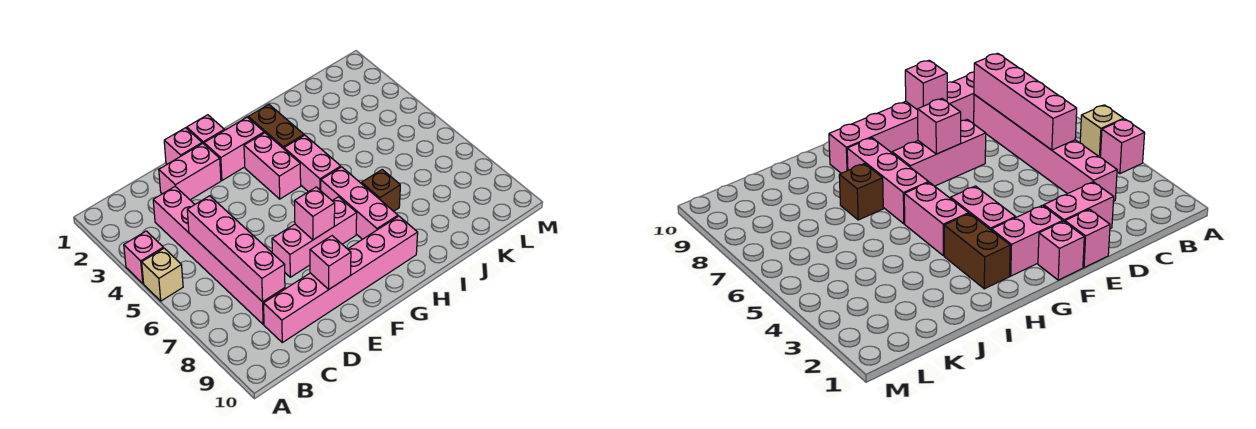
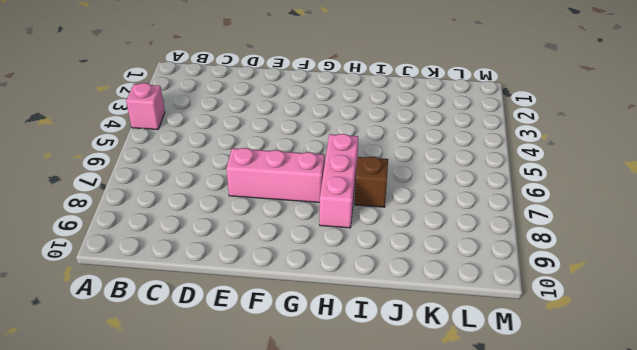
none -> tan 1x1 brick [142,248,183,301]
none -> pink 1x6 brick [153,187,285,324]
none -> pink 1x6 brick [264,216,418,342]

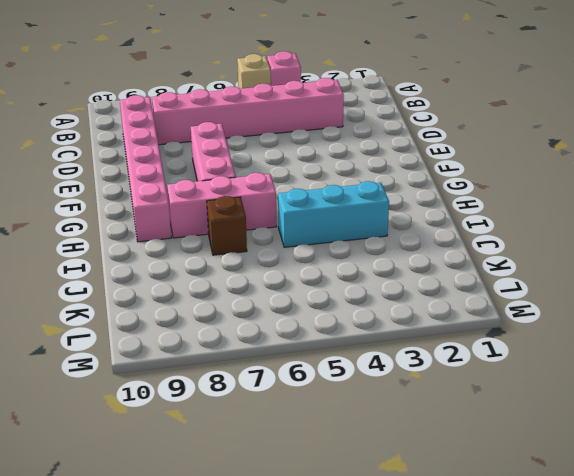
cyan 1x3 brick [278,181,389,247] -> none
none -> pink 1x2 brick [159,143,221,200]
none -> pink 1x1 brick [164,128,202,164]
none -> pink 1x1 brick [187,115,224,144]

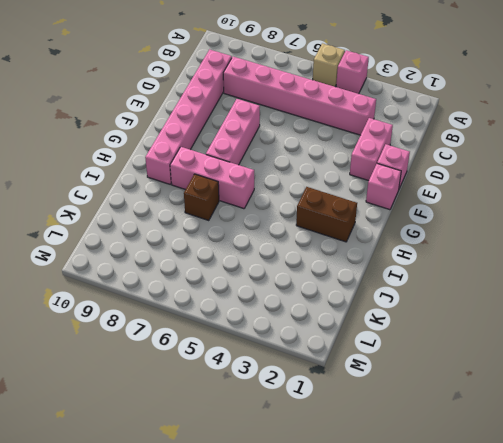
none -> pink 1x2 brick [204,117,264,180]
none -> pink 1x2 brick [244,133,301,199]
none -> pink 1x2 brick [284,135,341,192]

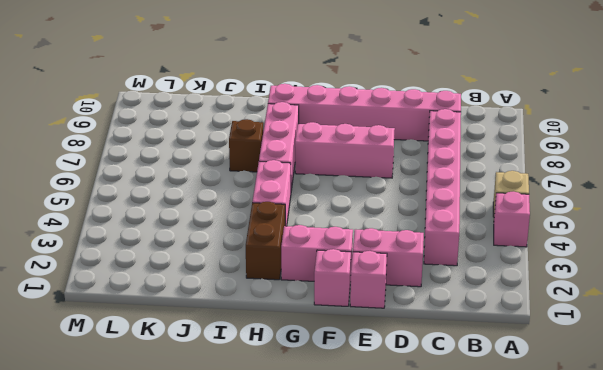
none -> pink 1x2 brick [244,133,301,199]
none -> pink 1x4 brick [187,196,285,302]
none -> pink 1x1 brick [310,236,351,290]

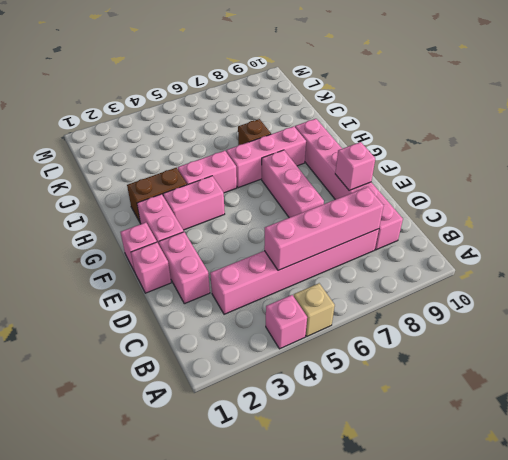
none -> pink 1x1 brick [295,187,335,240]

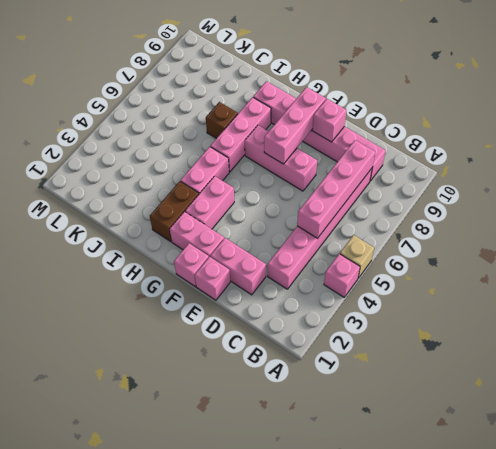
pink 1x3 brick [264,87,326,164] -> pink 1x1 brick [295,187,335,240]

